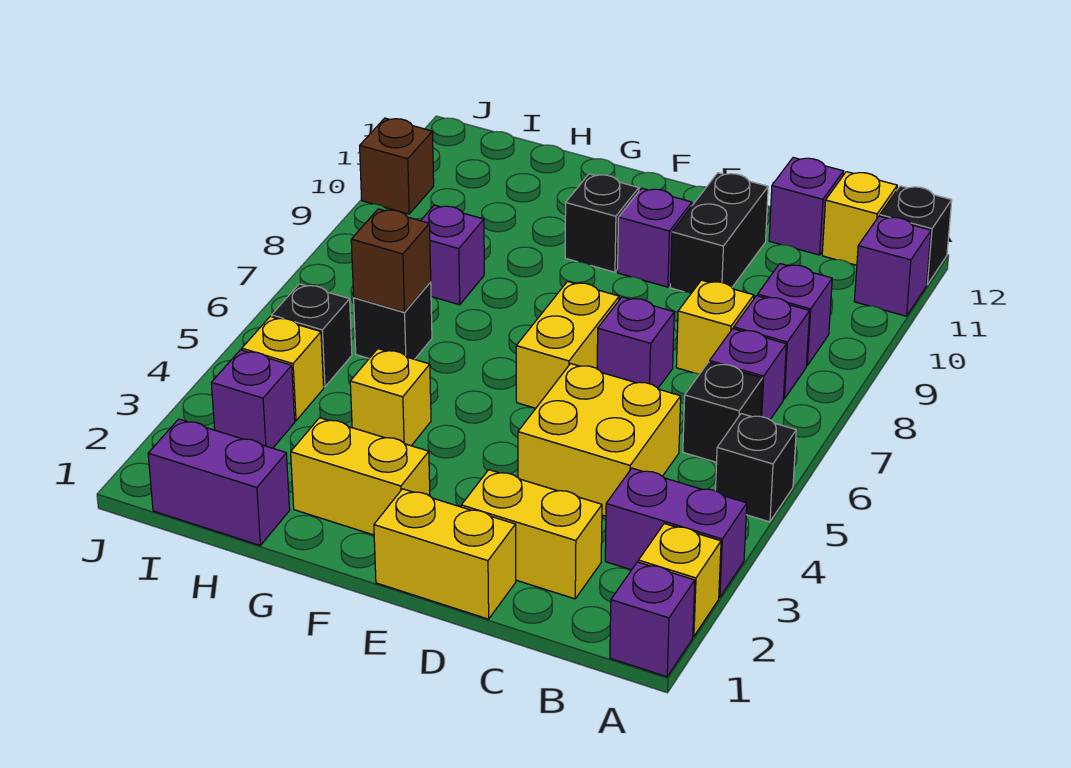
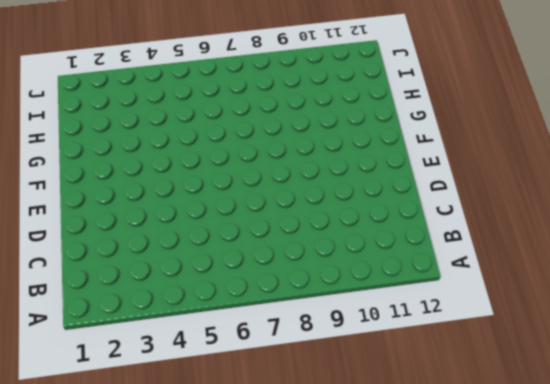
none -> purple 1x1 brick [610,562,695,677]
none -> yellow 1x1 brick [638,524,721,637]
none -> purple 1x2 brick [605,468,747,597]
none -> black 1x1 brick [715,414,796,522]

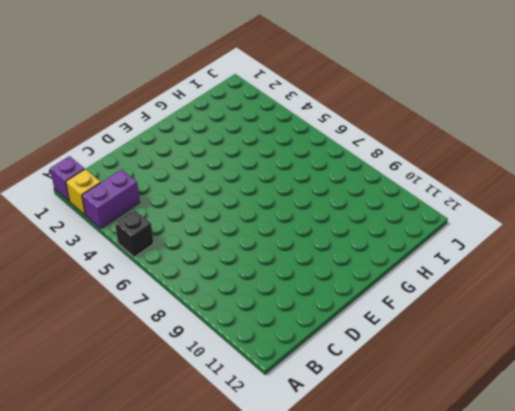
none -> purple 1x1 brick [854,216,931,316]
none -> black 1x1 brick [880,186,952,284]
none -> black 1x1 brick [683,362,763,462]
none -> purple 1x1 brick [710,329,786,420]

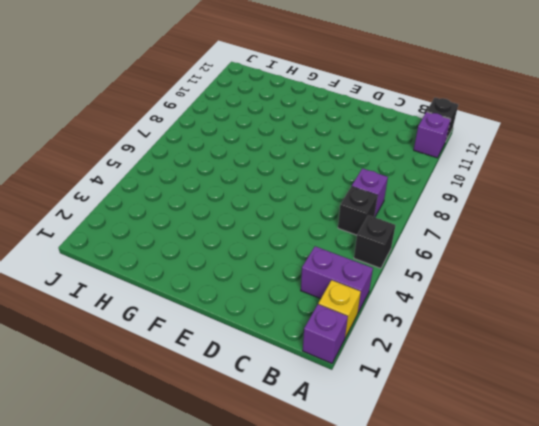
none -> purple 1x1 brick [734,296,810,399]
none -> purple 1x1 brick [758,264,832,365]
none -> yellow 1x1 brick [822,172,897,265]
none -> yellow 1x2 brick [461,470,602,599]

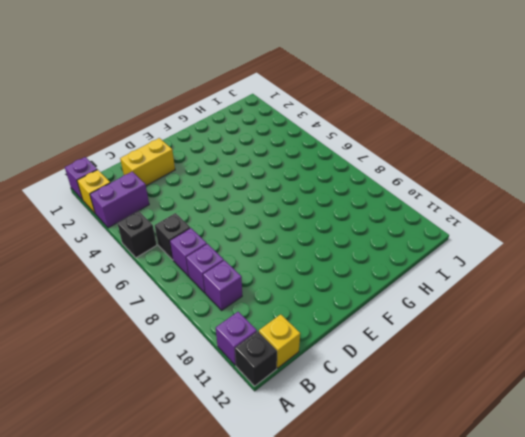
none -> yellow 2x2 brick [518,364,681,516]
none -> yellow 1x1 brick [676,280,754,374]
none -> purple 1x1 brick [769,158,844,255]
none -> yellow 1x2 brick [374,489,516,619]

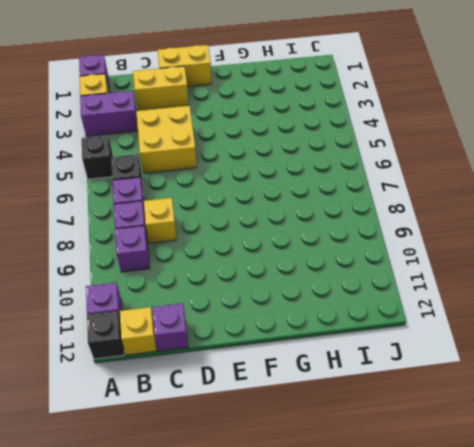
none -> purple 1x1 brick [597,297,674,388]
none -> black 1x2 brick [670,173,768,293]
none -> yellow 1x2 brick [516,281,619,408]
none -> purple 1x1 brick [618,188,692,287]

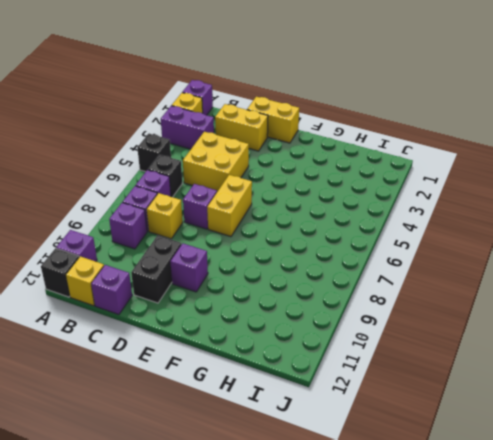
none -> yellow 1x2 brick [291,418,430,535]
none -> black 1x1 brick [565,174,639,272]
none -> yellow 1x1 brick [350,349,431,446]
none -> purple 1x2 brick [148,419,290,545]

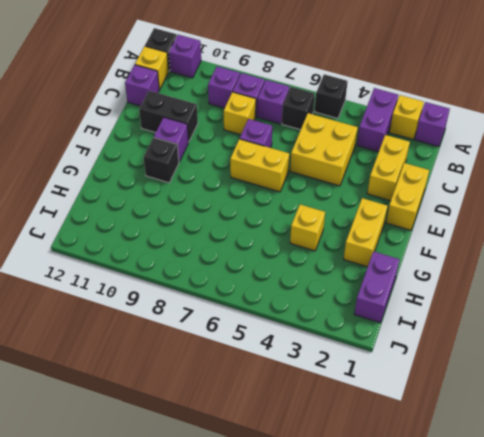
none -> black 1x1 brick [354,282,432,359]
none -> purple 1x1 brick [421,205,484,305]
none -> purple 1x1 brick [211,350,295,448]
none -> yellow 1x1 brick [242,317,324,421]

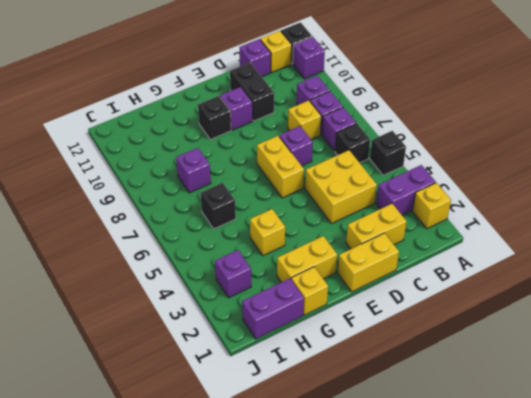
yellow 1x1 brick [291,267,328,315] -> yellow 1x1 brick moved to [242,317,324,421]
none -> purple 1x1 brick [610,562,695,677]
none -> black 1x1 brick [272,284,352,387]
none -> brown 1x1 brick [360,118,434,214]
none -> brown 1x1 brick [351,209,431,312]

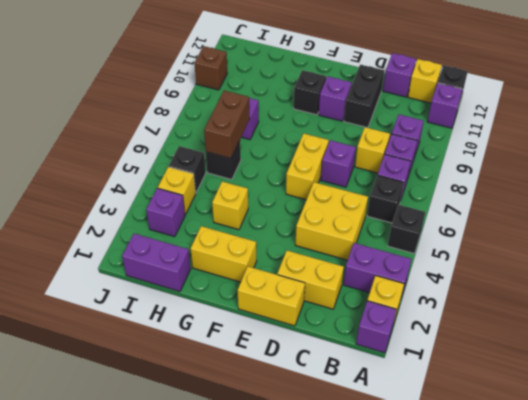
brown 1x2 brick [204,90,250,158] -> brown 1x1 brick [351,209,431,312]

